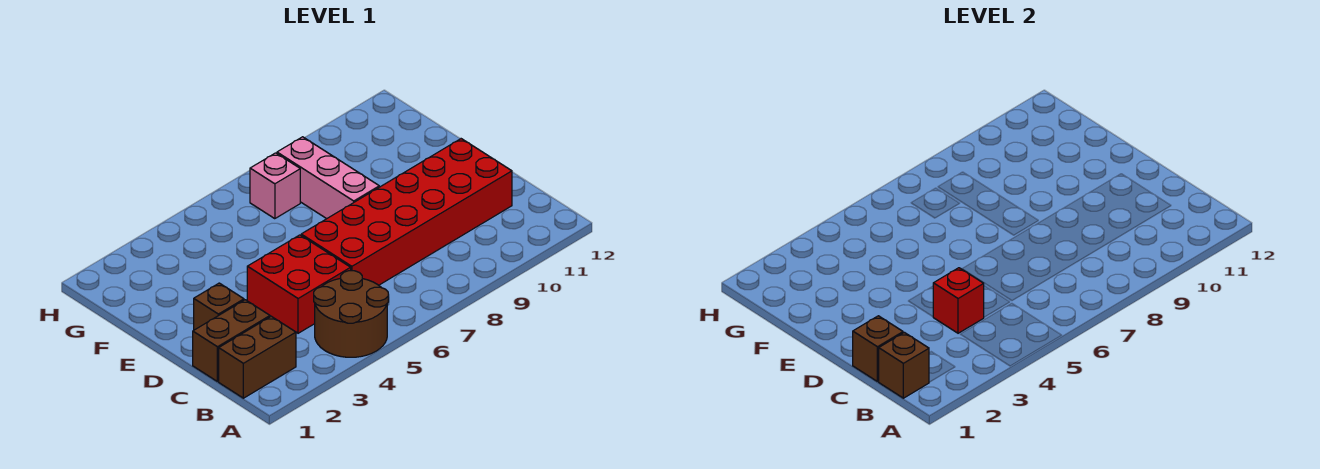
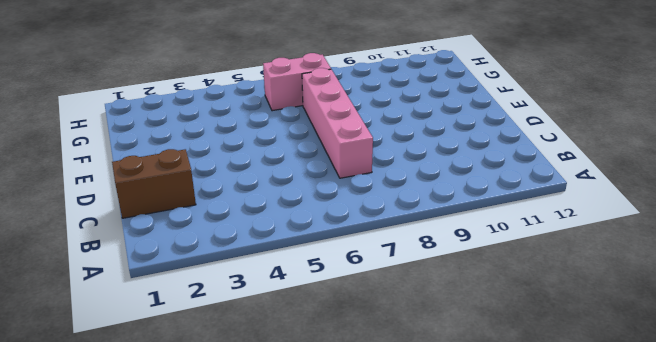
pink 1x4 brick [302,68,373,178] -> red 2x6 brick [301,139,512,285]
pink 1x2 brick [263,53,331,111] -> pink 1x1 brick [250,153,300,219]
none -> brown 2x2 round brick [314,271,388,357]
none -> brown 1x2 brick [219,316,296,398]

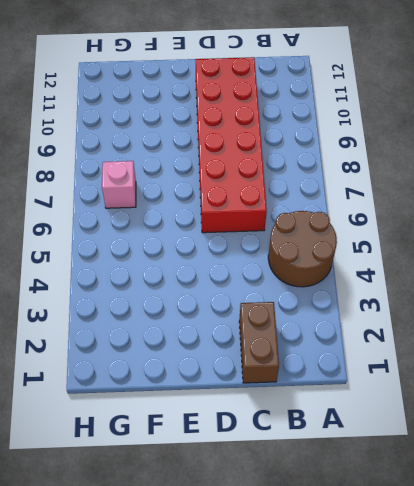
none -> brown 1x2 brick [219,316,296,398]
none -> red 2x2 brick [247,235,351,333]

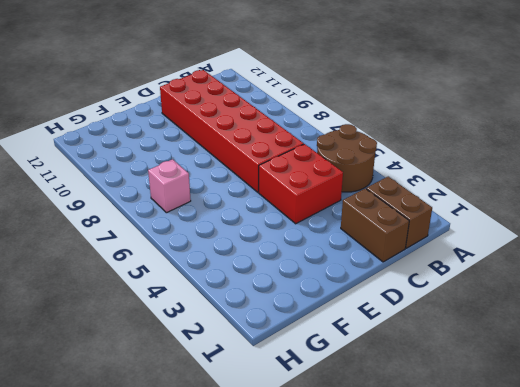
none -> brown 1x1 brick [194,283,244,330]
none -> pink 1x3 brick [277,137,379,219]

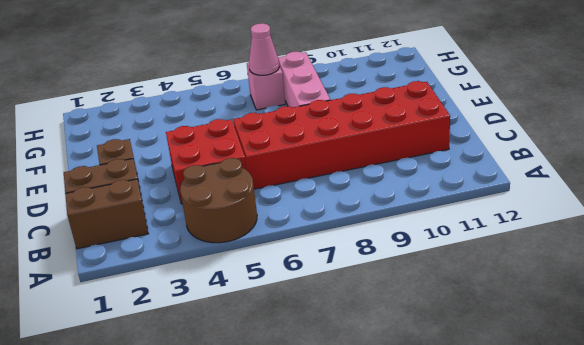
pink 1x1 cone [249,23,279,75] -> none
none -> brown 1x1 brick [879,332,929,398]
none -> brown 1x1 brick [853,316,903,382]

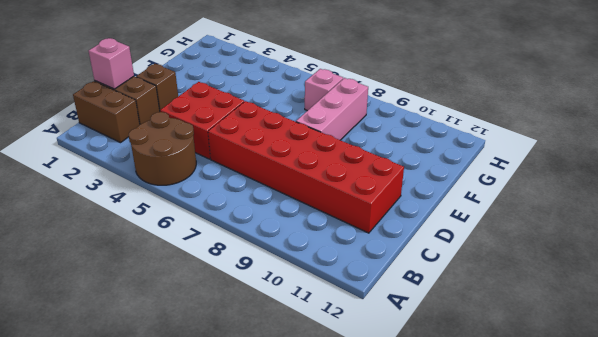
pink 1x1 brick [89,38,134,89] -> brown 1x1 brick [853,316,903,382]
none -> brown 1x1 brick [879,332,929,398]
none -> red 1x1 brick [933,268,984,333]

